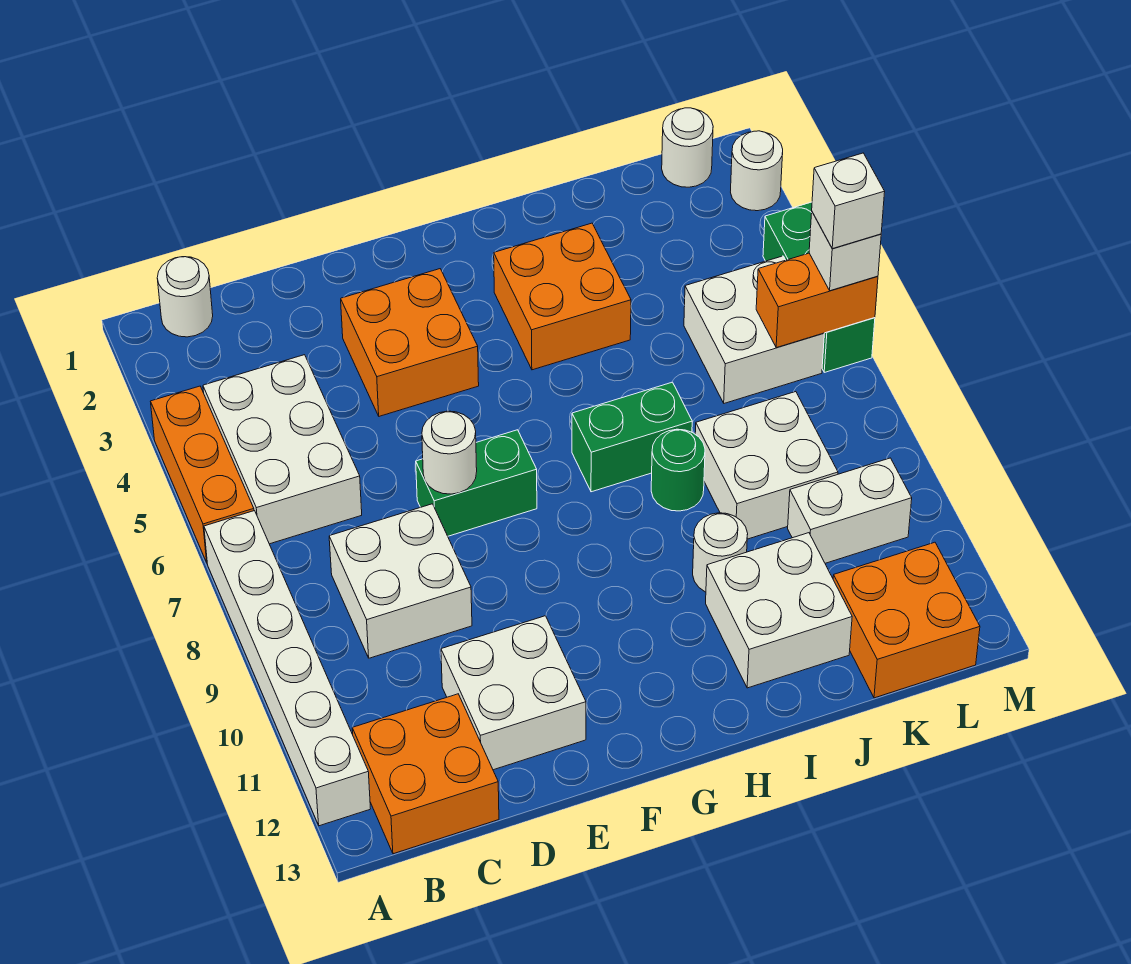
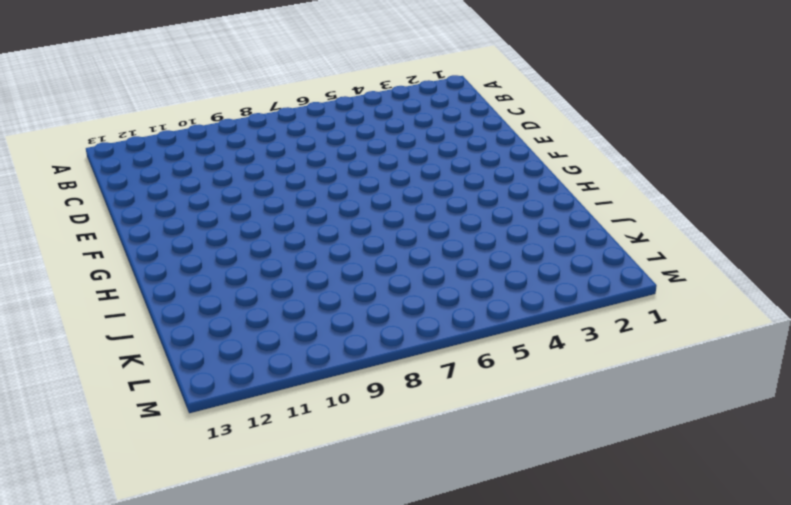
none -> orange 1x3 brick [150,386,254,562]
none -> white 1x6 brick [204,511,370,826]
none -> white 1x1 round brick [157,257,213,337]

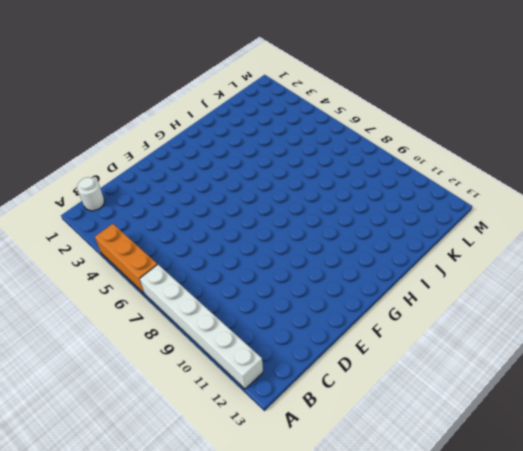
none -> white 2x3 brick [203,355,362,544]
none -> orange 2x2 brick [352,694,499,854]
none -> white 2x2 brick [329,504,472,658]

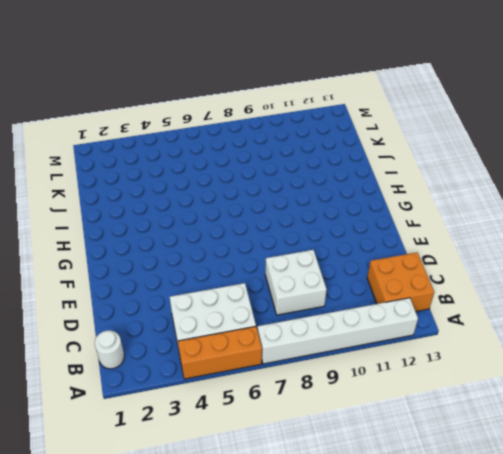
none -> white 2x2 brick [441,616,586,770]
none -> orange 2x2 brick [341,269,479,416]
none -> green 1x2 brick [416,430,537,536]

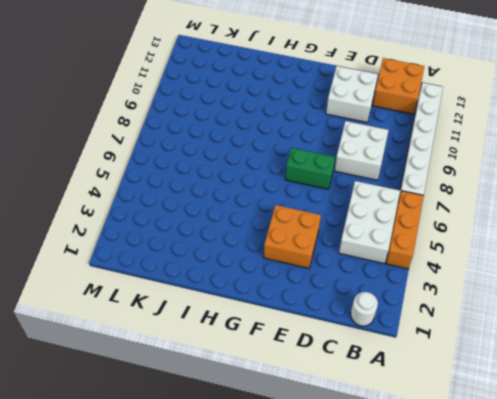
none -> orange 2x2 brick [494,223,631,370]
none -> green 1x2 brick [572,382,692,492]
none -> green 1x1 round brick [651,429,705,511]

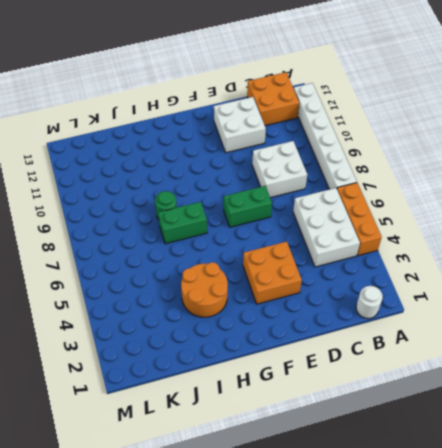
orange 2x2 round brick [181,262,228,317] -> orange 2x2 brick [494,223,631,370]
none -> white 1x1 round brick [693,513,748,592]
none -> white 2x2 brick [706,533,852,688]
none -> white 2x2 brick [695,392,838,539]

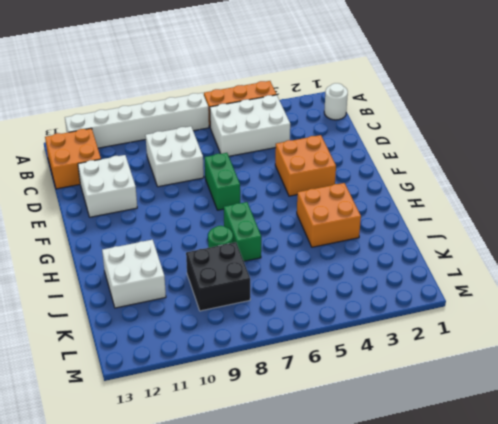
black 2x2 brick [186,242,250,311] -> white 2x2 brick [695,392,838,539]
none -> white 1x1 round brick [693,513,748,592]
none -> white 2x2 brick [684,256,824,403]
none -> white 1x2 brick [788,458,912,563]

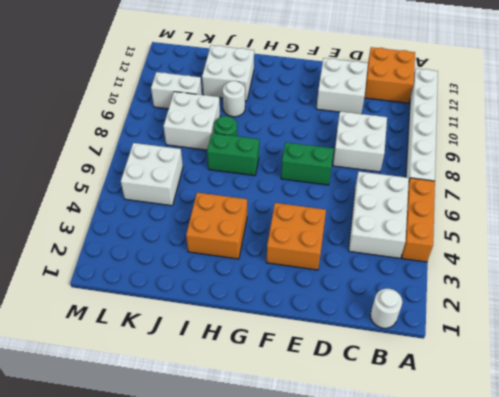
none -> orange 2x2 brick [833,542,980,698]
none -> white 1x1 round brick [662,108,713,187]
none -> white 1x1 round brick [731,131,783,211]

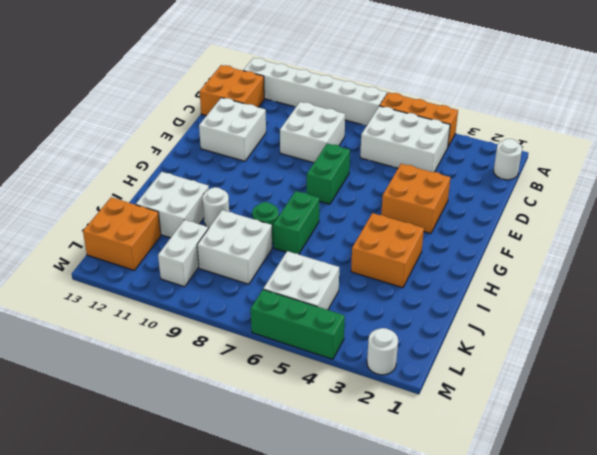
none -> white 1x1 round brick [662,108,713,187]
none -> white 1x1 round brick [422,411,477,494]
none -> orange 1x2 brick [756,253,878,348]

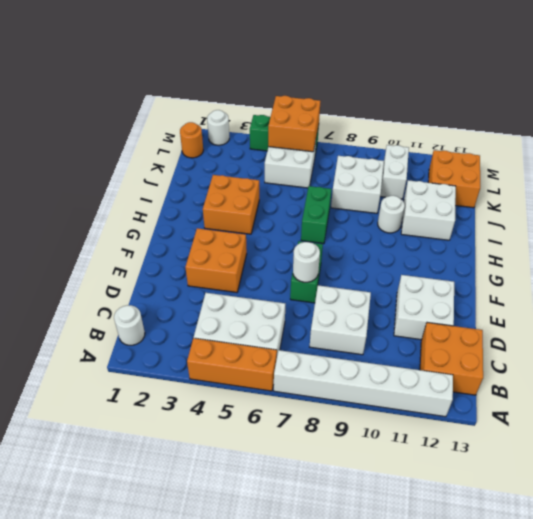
orange 1x1 round brick [180,122,203,158] -> white 1x1 round brick [662,108,713,187]
orange 2x2 brick [268,96,320,152] -> orange 1x2 brick [756,253,878,348]
none -> green 1x1 round brick [651,429,705,511]
none -> white 1x1 brick [809,212,881,291]
none -> white 1x1 brick [812,153,885,249]

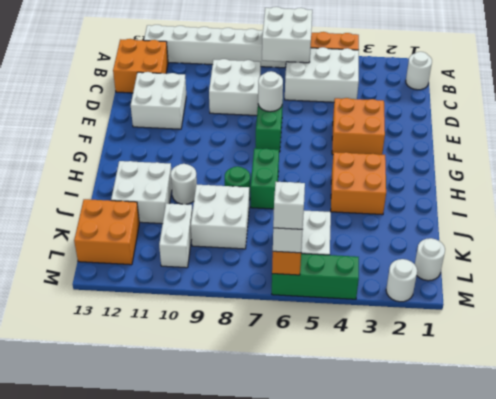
white 2x2 brick [262,7,312,63] -> none

